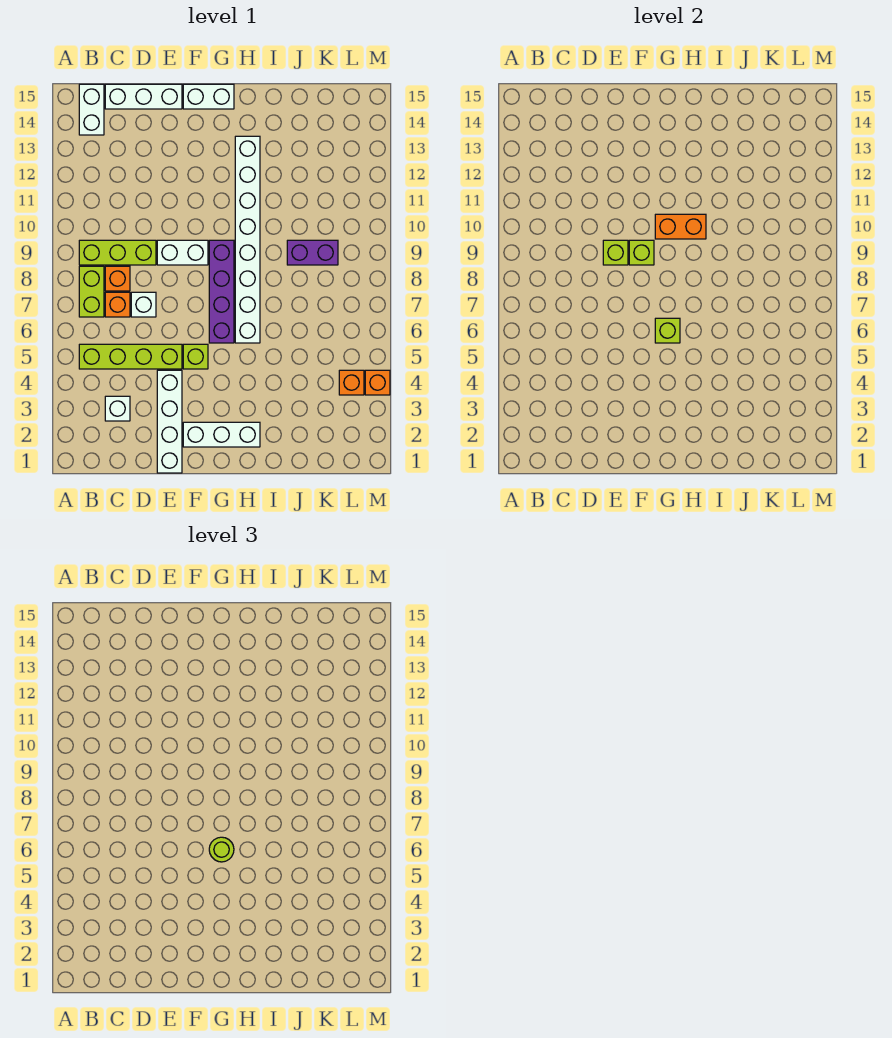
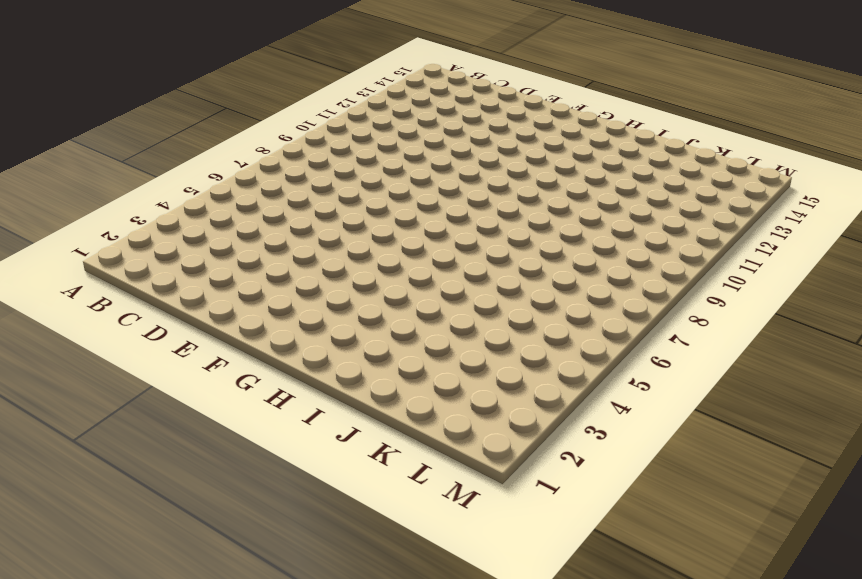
none -> lime 1x4 brick [79,344,182,369]
none -> lime 1x2 brick [79,266,104,317]
none -> lime 1x3 brick [79,240,156,265]

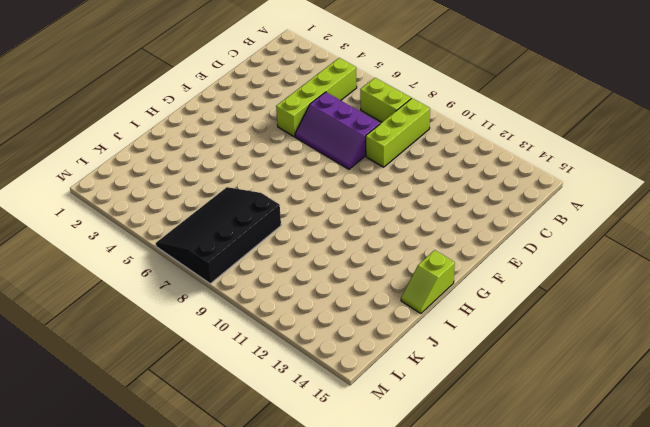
purple 2x3 slope [295,92,380,169] -> white 1x1 brick [131,292,156,317]
lime 1x2 slope [401,250,455,313] -> none
black 3x4 slope [156,187,281,283] -> none
none -> white 1x2 brick [79,84,104,135]
none -> white 1x1 brick [105,396,130,421]
none -> orange 1x1 brick [105,292,130,317]

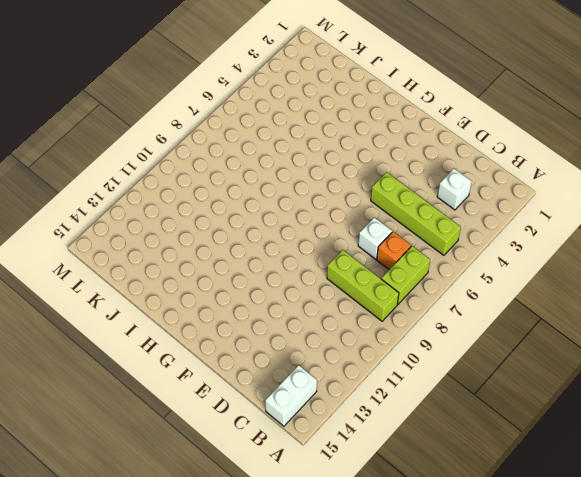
none -> orange 1x1 brick [105,266,130,291]
none -> white 1x3 brick [105,84,182,109]
none -> white 1x4 brick [157,370,182,473]

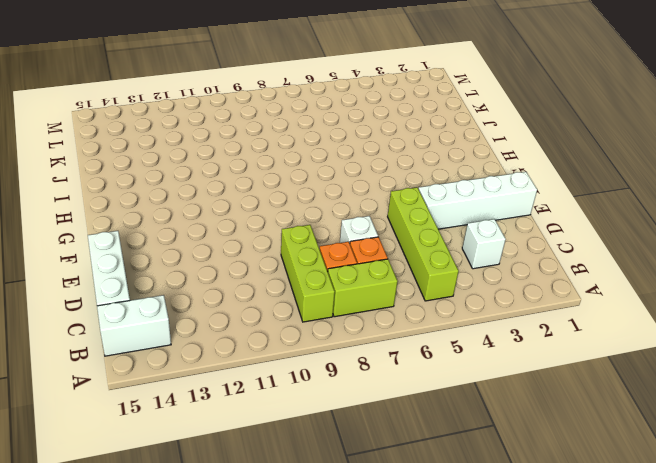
none -> white 1x2 brick [157,240,208,265]
none -> white 1x3 brick [183,422,260,447]
none -> lime 1x1 brick [183,344,208,369]

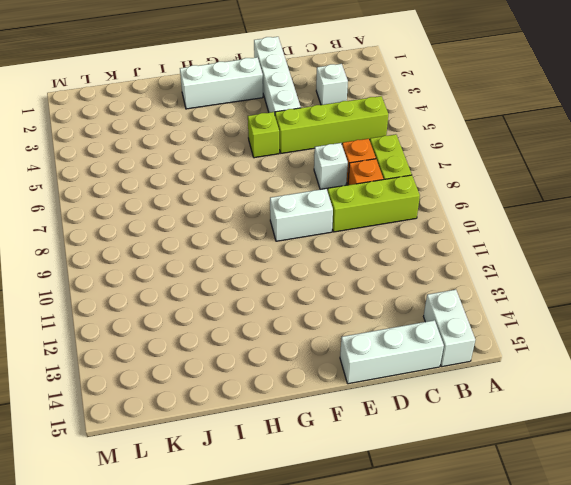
none -> white 1x2 brick [183,84,234,109]
none -> purple 1x4 brick [209,240,234,343]
none -> white 1x8 brick [235,136,260,343]

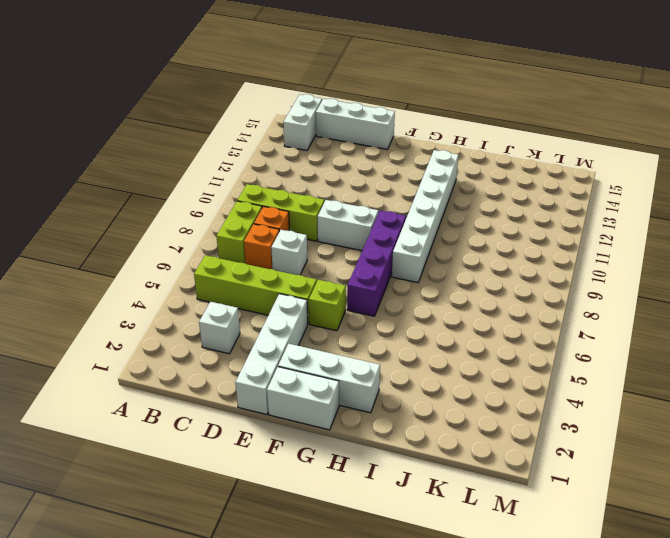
white 1x2 brick [267,367,339,430] -> white 1x2 brick moved to [183,84,234,109]
white 1x6 brick [392,150,459,283] -> white 1x8 brick [235,136,260,343]
none -> purple 1x2 brick [287,240,338,265]
none -> orange 1x1 brick [339,370,364,395]
none -> orange 1x1 brick [365,370,390,395]

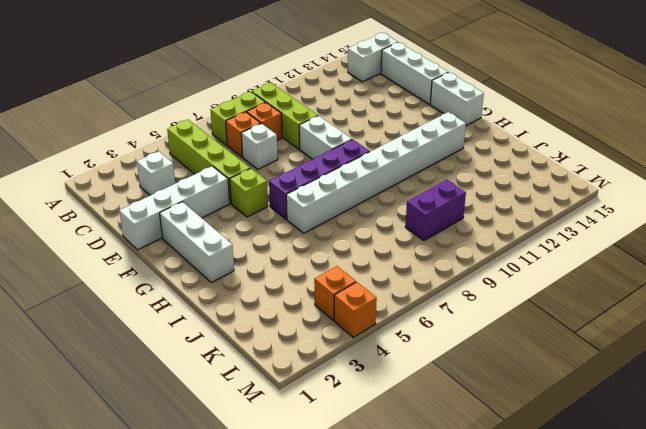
purple 1x2 brick [405,180,466,241] -> purple 1x2 brick turned to [287,240,338,265]
none -> lime 1x1 brick [603,240,628,265]
none -> lime 1x1 brick [629,240,654,265]
none -> lime 1x1 brick [655,318,680,343]

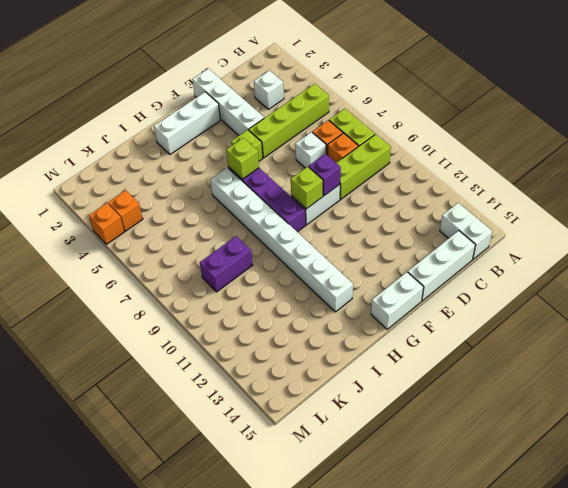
purple 1x1 brick [309,154,341,196] -> lime 1x1 brick [603,240,628,265]
none -> orange 1x2 brick [655,214,706,239]
none -> lime 1x1 round brick [209,837,234,862]

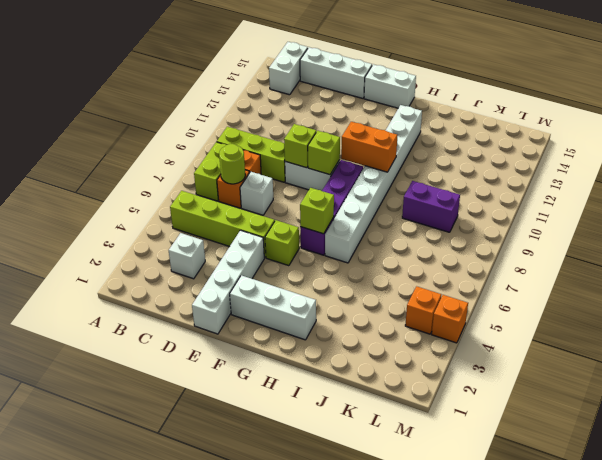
lime 1x1 round brick [219,144,245,184] -> lime 1x1 round brick moved to [209,837,234,862]

